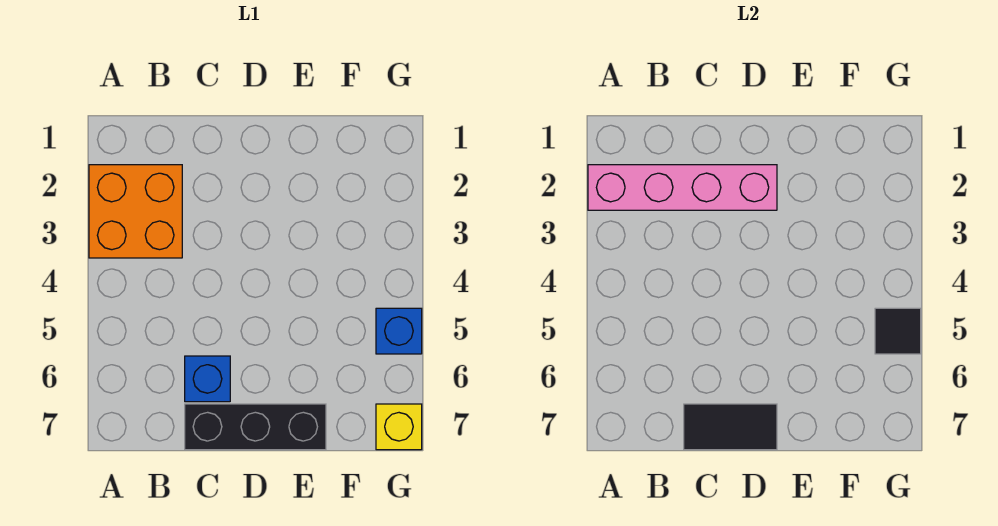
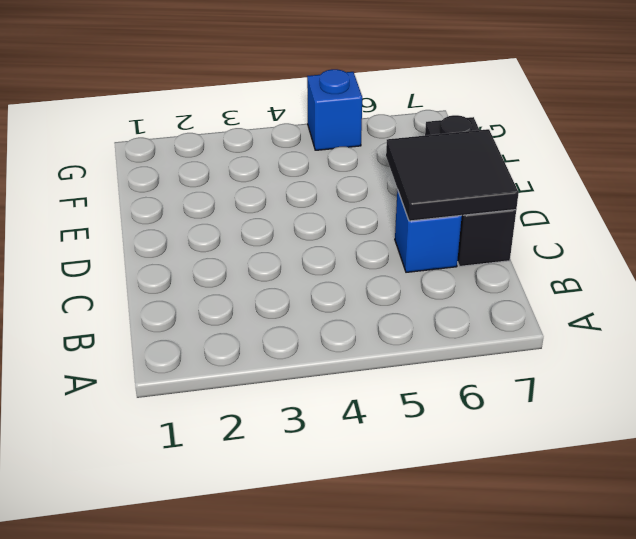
black 2x2 tile [386,129,519,221] -> black 1x2 tile [684,404,777,450]
none -> orange 2x2 brick [89,165,182,258]
none -> yellow 1x1 brick [376,404,422,450]

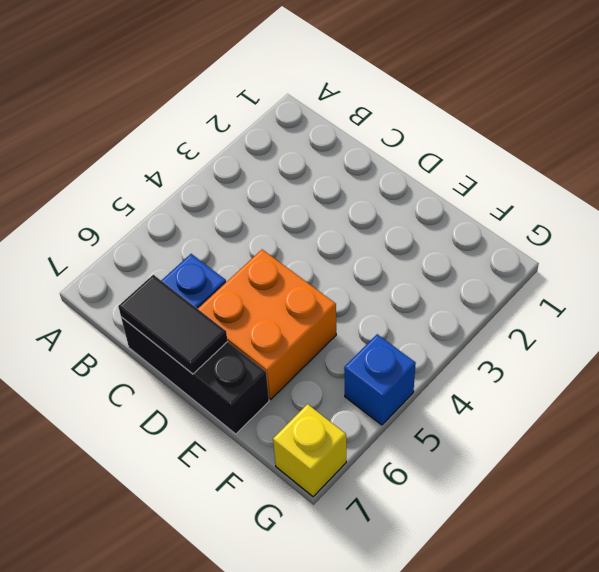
orange 2x2 brick [198,250,336,399] -> orange 2x2 brick moved to [89,165,182,258]
none -> pink 1x4 brick [588,165,777,210]
none -> black 1x1 tile [875,308,921,354]

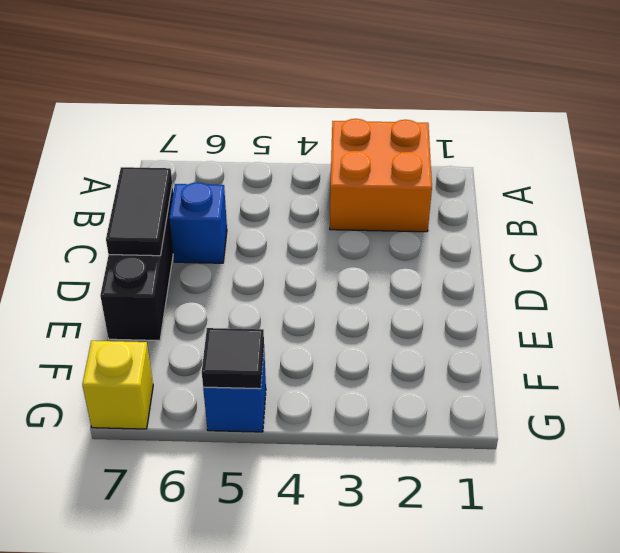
none -> pink 1x4 brick [588,165,777,210]

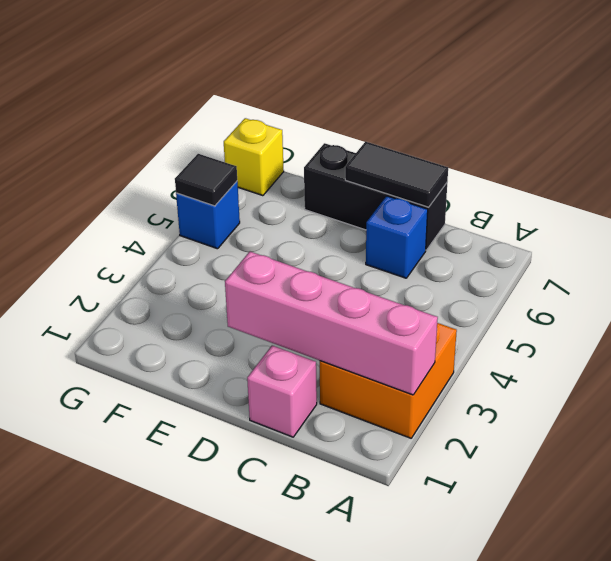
pink 1x1 brick [247,346,317,437] -> none

